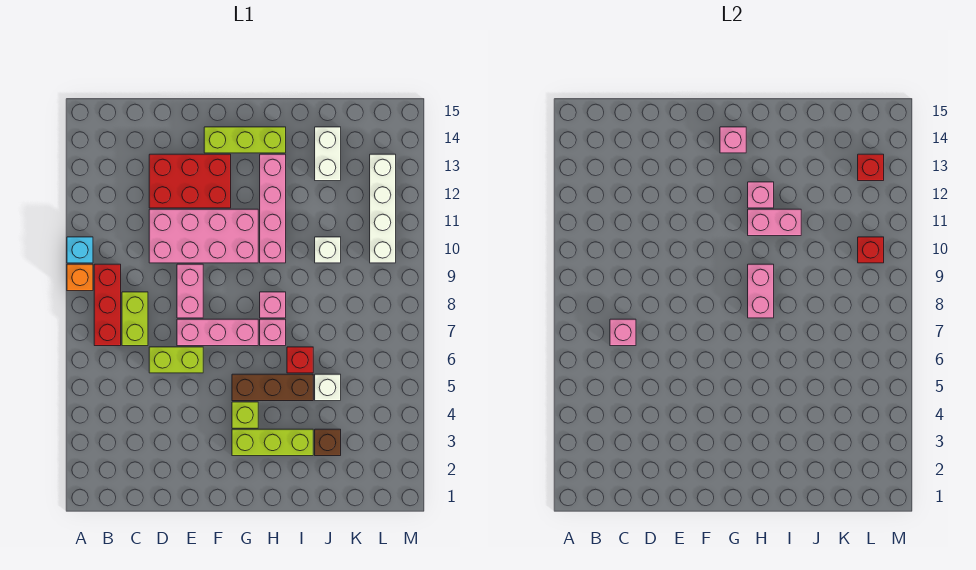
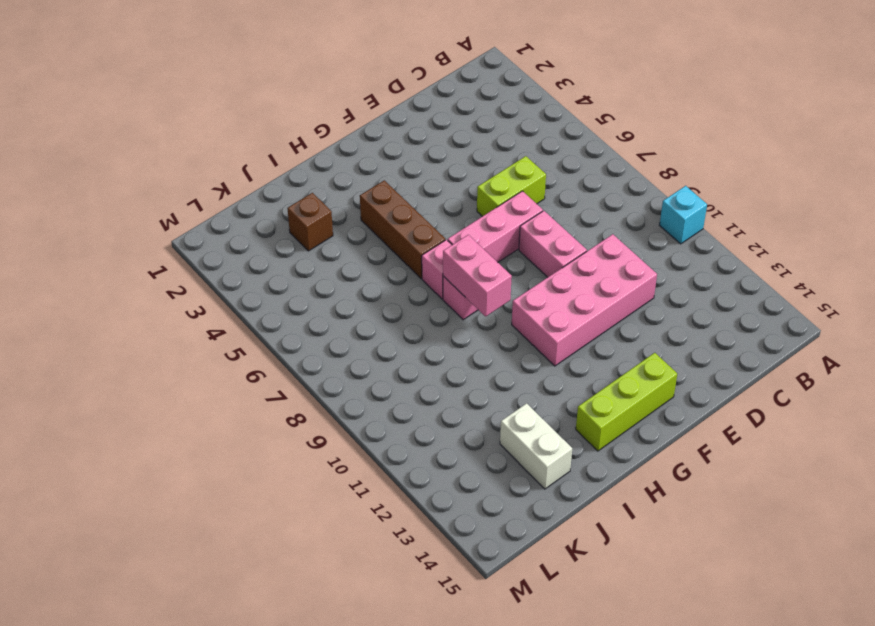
brown 1x3 brick [360,180,445,278] -> brown 1x3 brick turned to [232,374,313,401]
none -> orange 1x1 brick [67,264,93,291]
none -> red 1x3 brick [94,264,121,346]
none -> lime 1x2 brick [122,292,148,346]

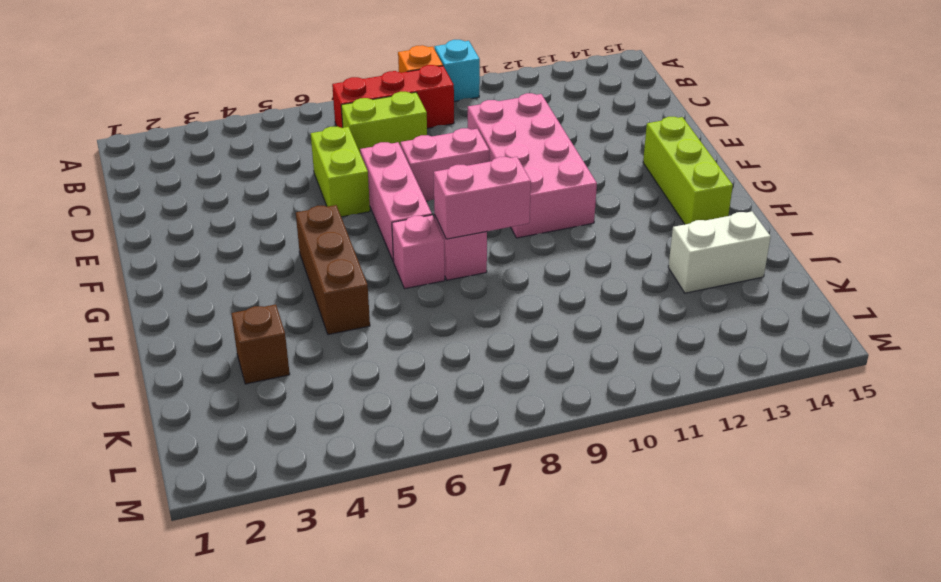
none -> red 2x3 brick [149,154,231,208]
none -> lime 1x3 brick [232,429,313,456]
none -> lime 1x1 brick [232,402,258,428]

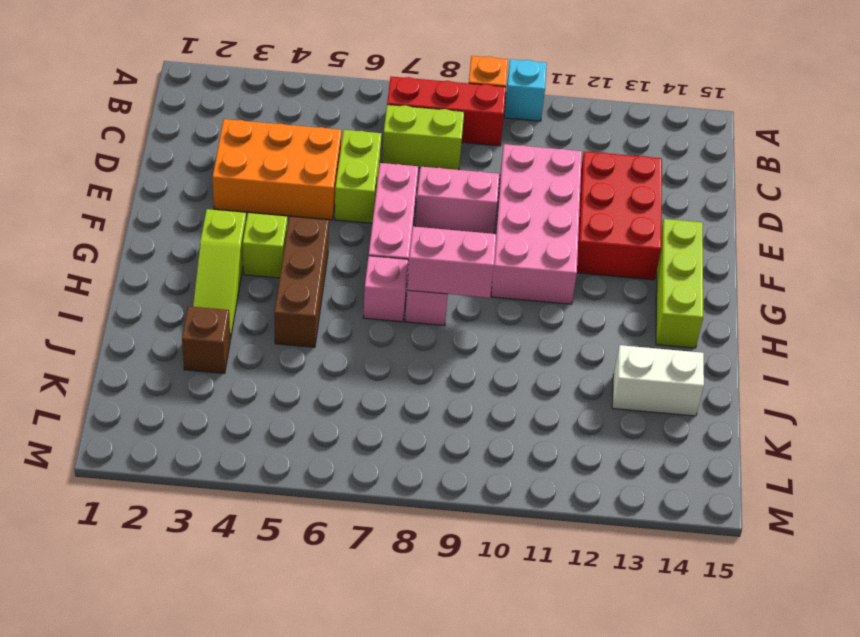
orange 2x3 brick [213,119,342,220] -> none
lime 1x3 slope [193,209,246,339] -> lime 1x3 brick [232,429,313,456]
none -> pink 1x4 brick [260,154,286,263]
none -> red 1x1 brick [287,347,313,373]
none -> white 1x1 brick [315,374,341,401]

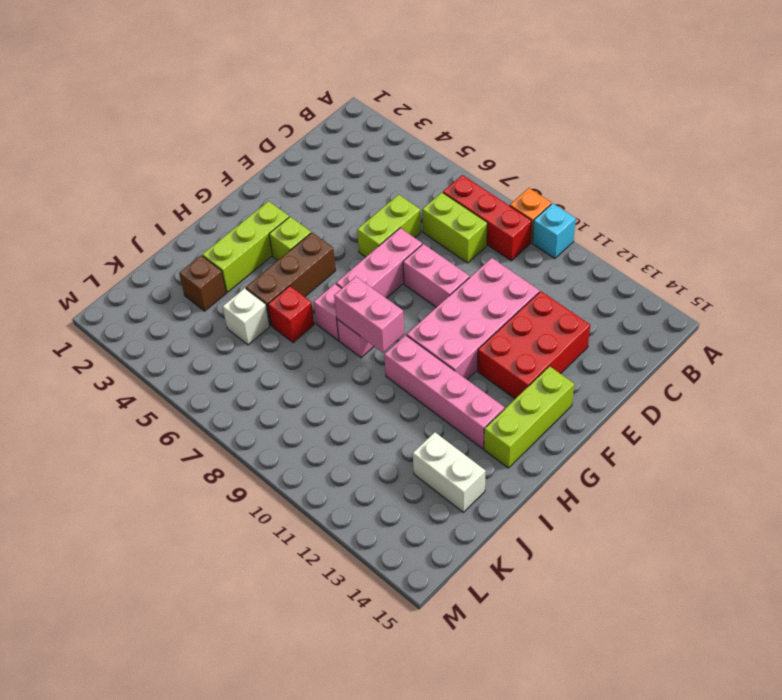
none -> white 1x1 brick [315,237,341,263]
none -> white 1x4 brick [370,154,396,263]
none -> pink 1x1 brick [610,319,636,346]

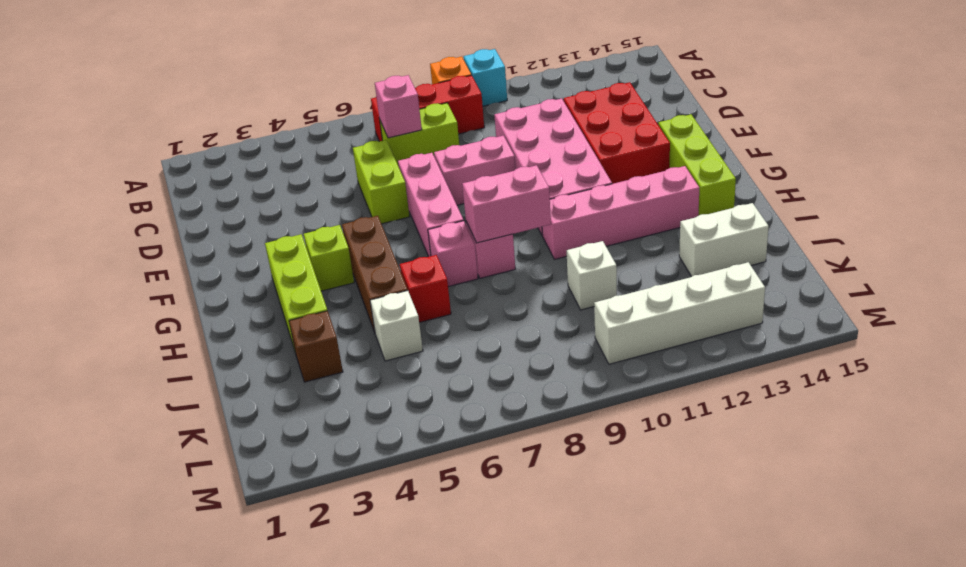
none -> pink 1x1 brick [720,127,746,153]
none -> pink 1x2 brick [748,209,801,236]
none -> pink 1x1 brick [748,182,774,208]

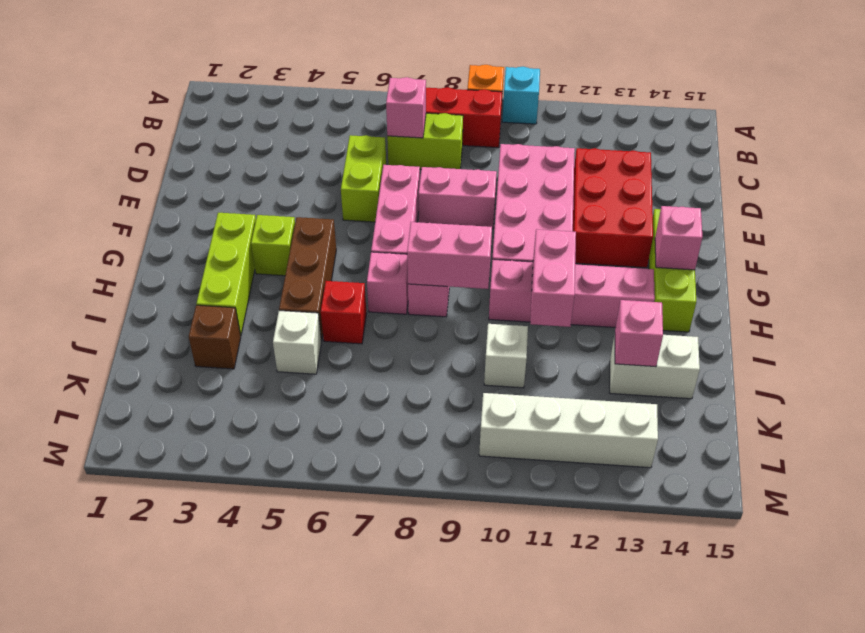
pink 1x1 brick [615,300,663,367] -> pink 1x1 brick moved to [748,182,774,208]
none -> red 1x1 brick [858,237,884,263]
none -> red 1x1 brick [858,154,884,181]

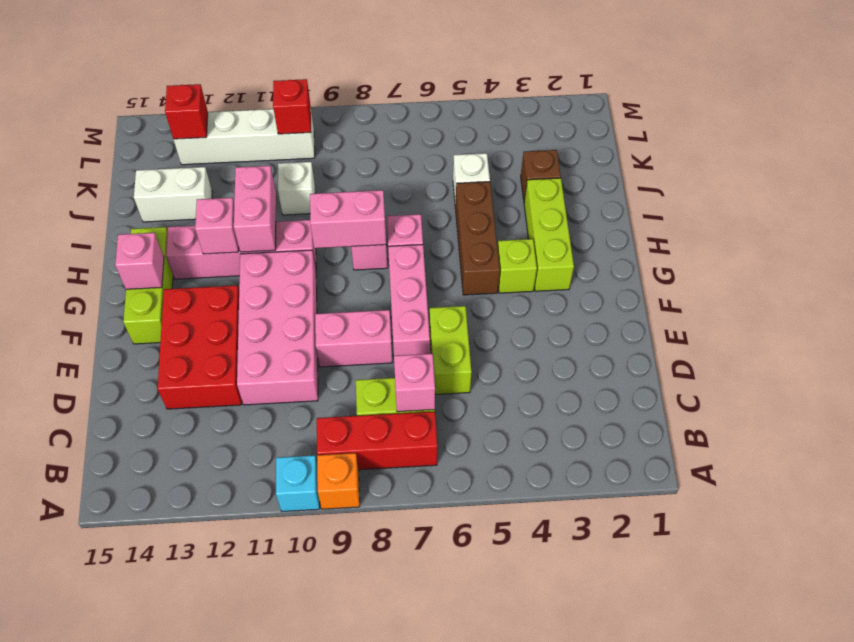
none -> red 1x1 brick [287,347,313,373]

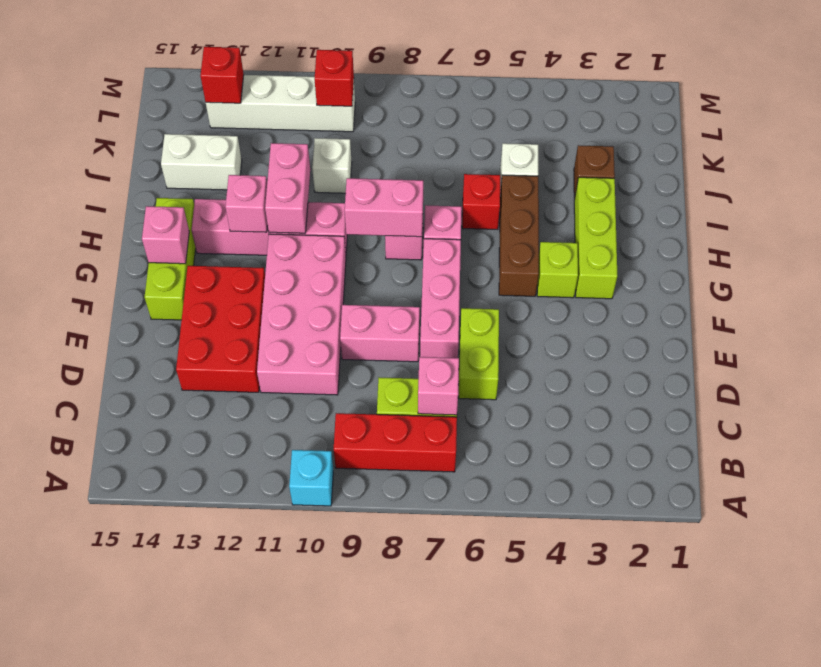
none -> orange 1x1 brick [67,264,93,291]

